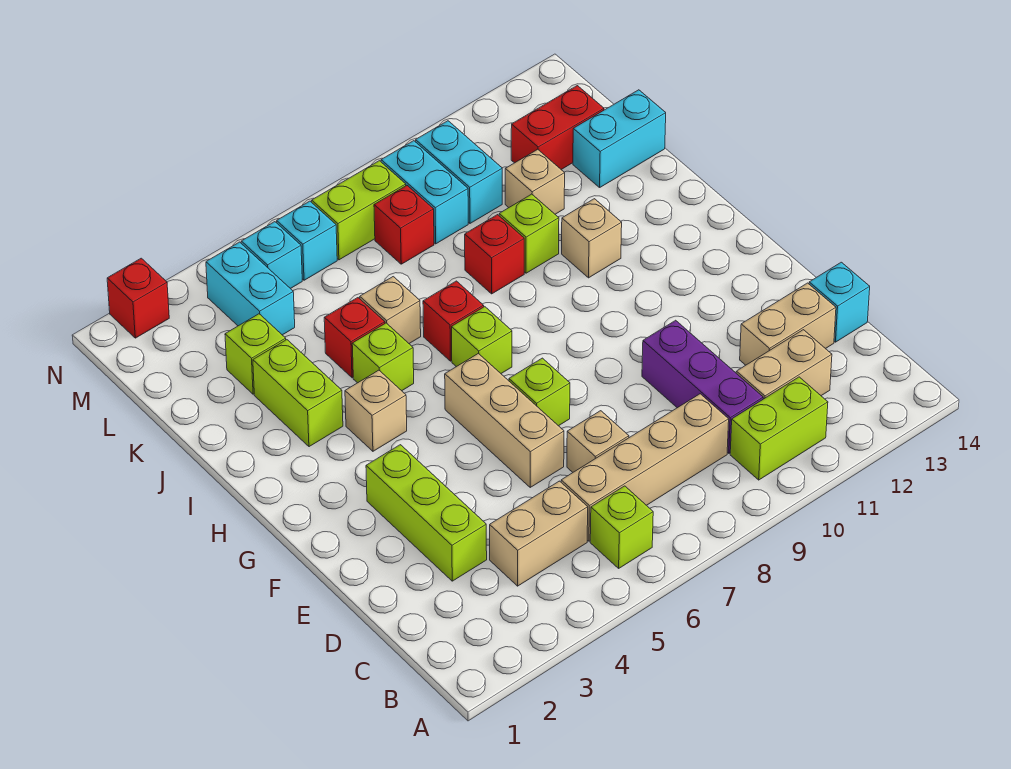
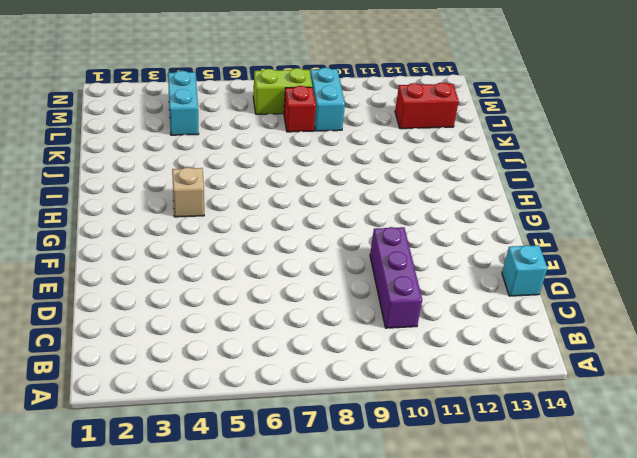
none -> lime 1x1 brick [590,486,653,568]
none -> lime 1x2 brick [730,377,828,480]
none -> tan 1x2 brick [490,481,588,586]
none -> tan 1x4 brick [561,394,729,541]

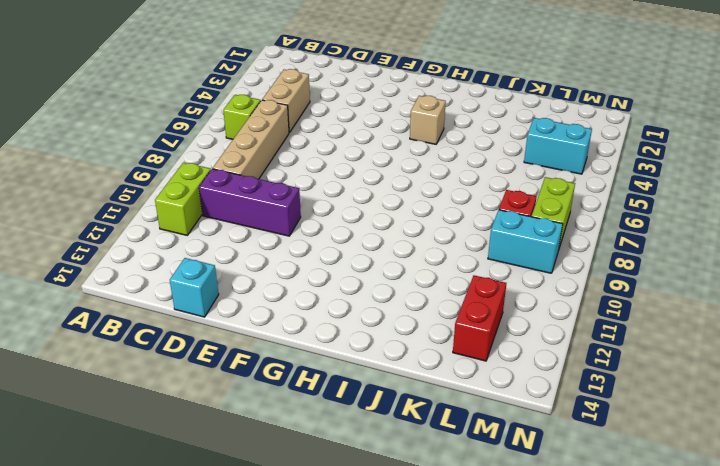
none -> tan 1x2 brick [736,330,832,399]
none -> lime 1x3 brick [366,445,487,581]
none -> tan 1x1 brick [567,411,629,472]
none -> tan 1x2 brick [740,283,836,365]

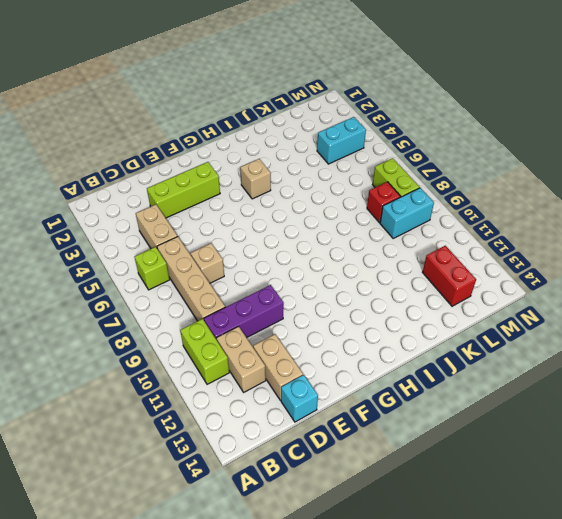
none -> tan 1x3 brick [445,353,564,487]
none -> lime 1x1 brick [509,358,570,426]
none -> lime 1x1 brick [452,307,512,373]
none -> lime 1x2 brick [253,340,343,447]

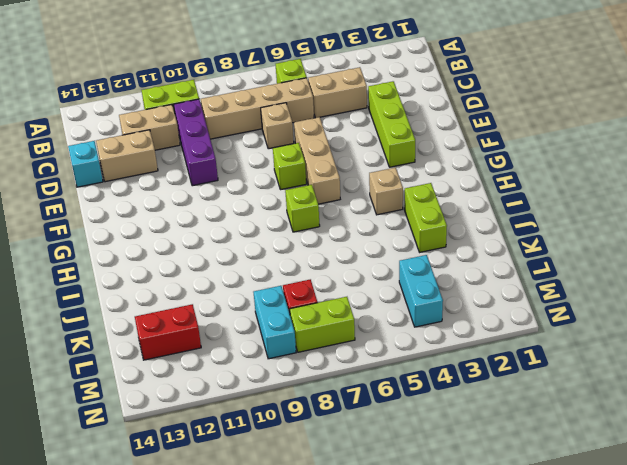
none -> lime 1x1 brick [352,323,414,391]
none -> red 1x1 brick [423,281,484,361]
none -> tan 1x1 brick [562,199,622,278]
none -> red 1x1 brick [324,298,385,378]

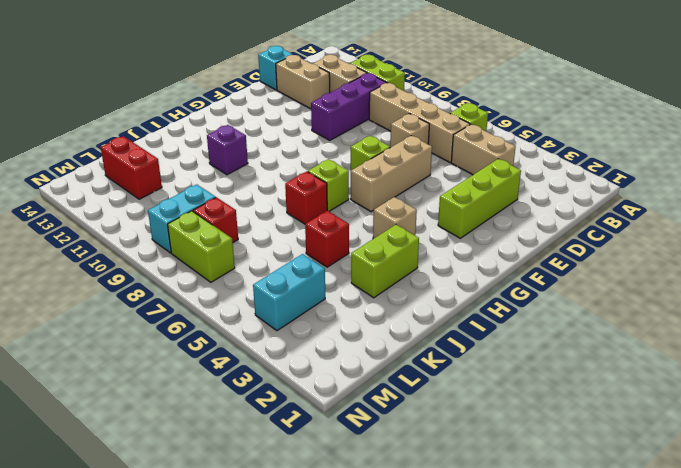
purple 1x1 brick [207,125,248,175] -> tan 1x1 brick [562,199,622,278]
none -> lime 1x1 brick [352,323,414,391]
none -> tan 1x1 brick [360,277,421,343]
none -> red 1x1 brick [465,215,524,294]
none -> lime 1x1 brick [499,194,559,273]

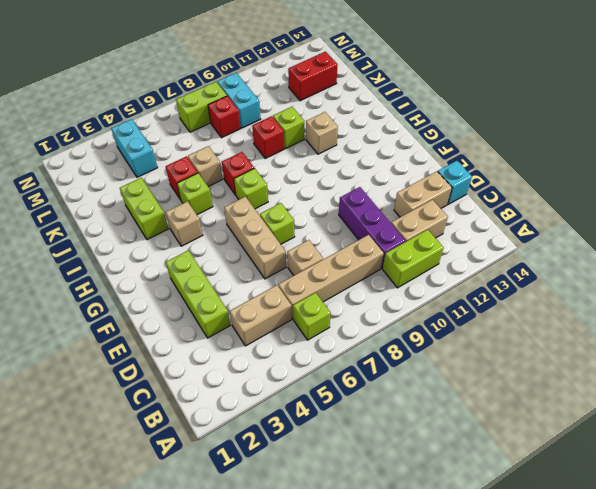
none -> lime 1x1 brick [225,314,286,394]
none -> tan 1x1 brick [505,149,565,214]
none -> cyan 1x2 brick [573,90,666,187]
none -> cyan 1x2 brick [416,121,502,223]

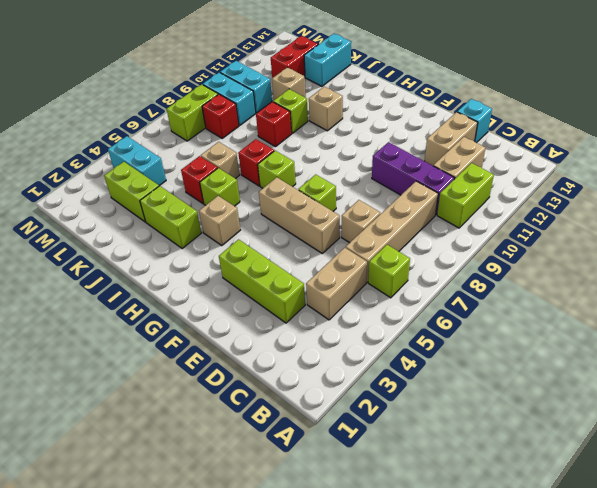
lime 1x2 brick [104,162,159,222] -> lime 1x1 brick [225,314,286,394]
none -> cyan 1x1 brick [241,222,302,289]
none -> cyan 1x1 brick [277,201,337,280]
none -> red 1x1 brick [107,258,169,338]

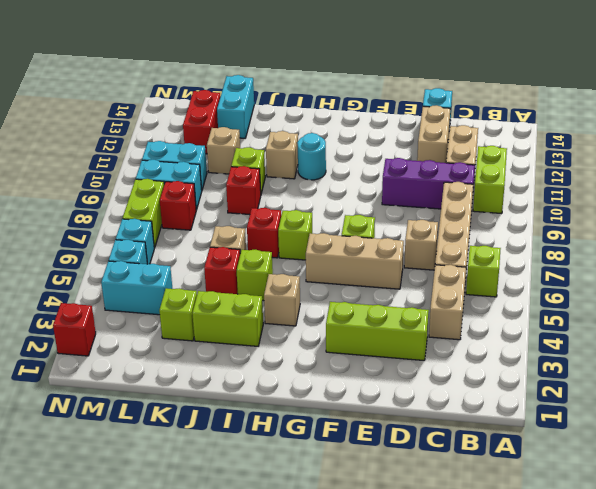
cyan 1x1 round brick [297,133,326,180] -> none

